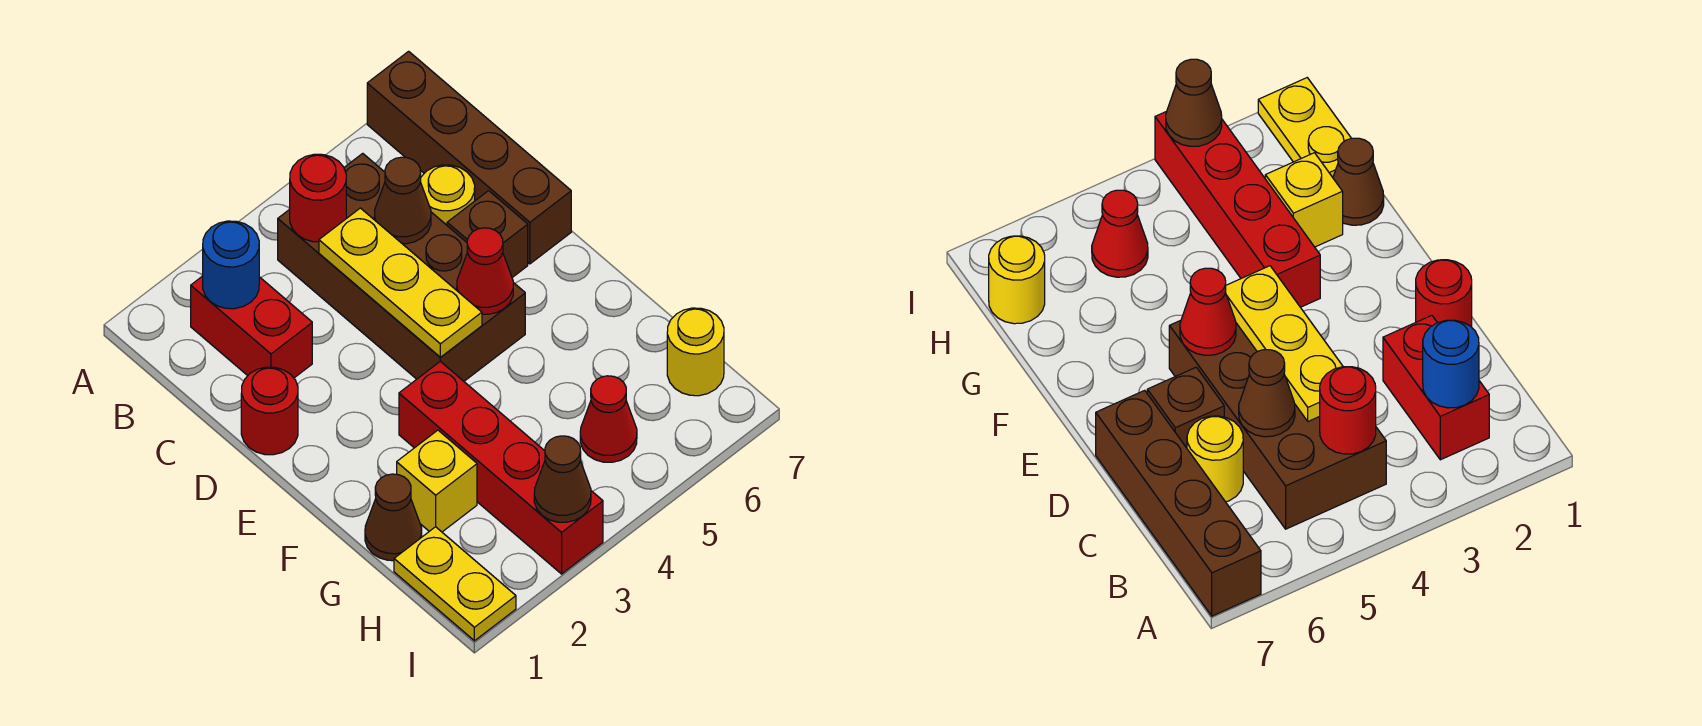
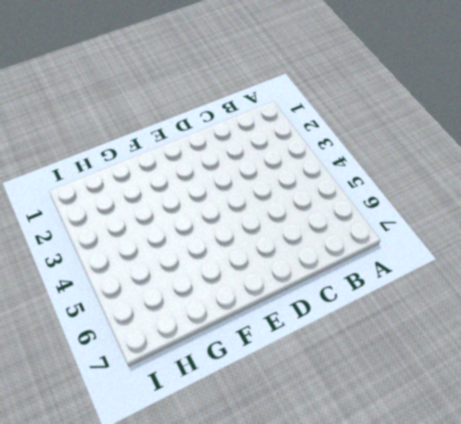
none -> brown 1x4 brick [367,51,571,264]
none -> red 1x2 brick [191,276,312,378]
none -> brown 2x4 brick [278,153,525,381]

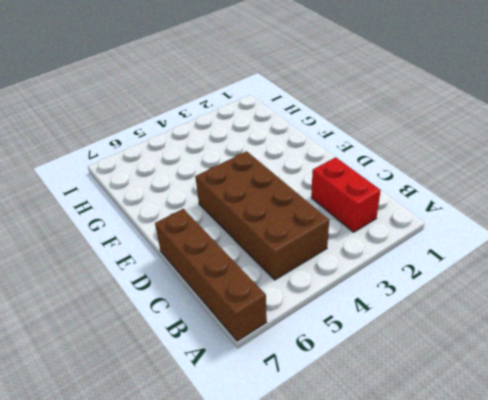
none -> yellow 1x1 round brick [421,165,475,225]
none -> red 1x1 round brick [241,367,298,455]
none -> brown 1x1 brick [447,191,528,277]

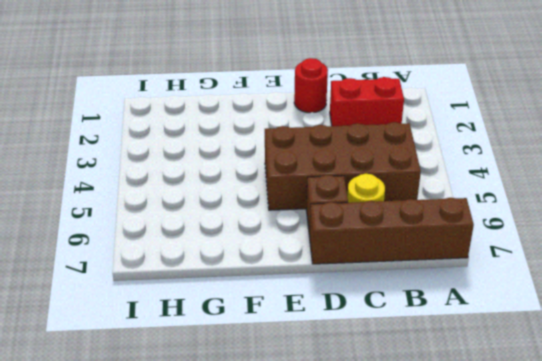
none -> red 1x4 brick [399,361,603,574]
none -> brown 1x1 cone [365,474,422,561]
none -> yellow 1x1 brick [397,430,477,532]

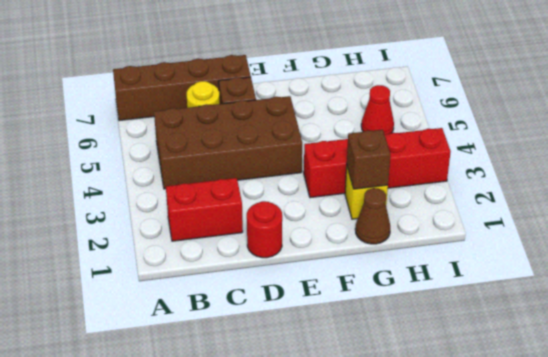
brown 1x1 brick [347,130,391,189] -> none
none -> yellow 1x2 plate [394,527,516,641]
none -> yellow 1x1 round brick [667,308,724,396]
none -> blue 1x1 round brick [203,221,259,309]

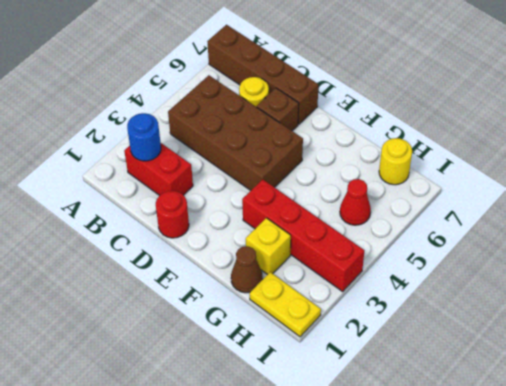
none -> red 1x1 round brick [290,154,346,242]
none -> yellow 1x3 plate [319,208,482,357]
none -> brown 1x1 cone [374,157,431,244]

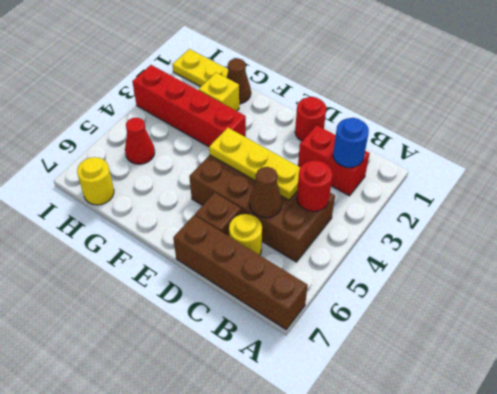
none -> red 1x1 cone [457,228,513,314]
none -> brown 1x1 cone [534,436,591,522]

